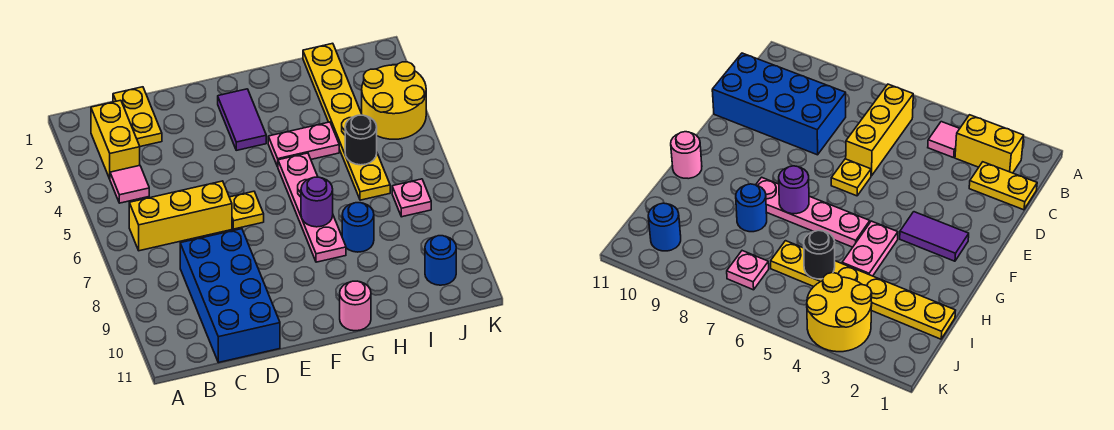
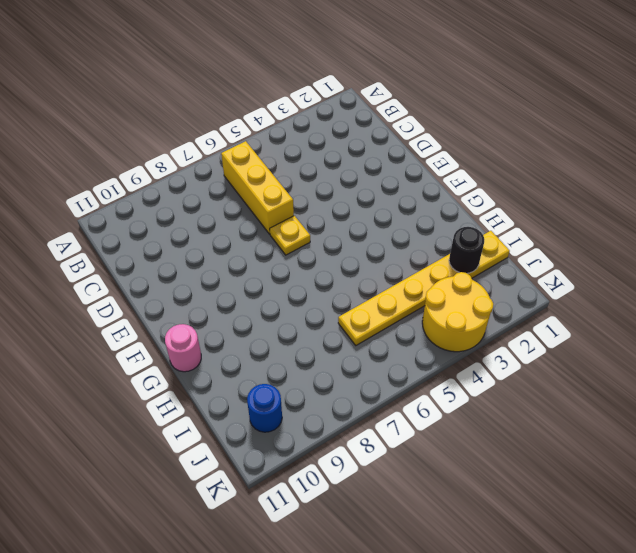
black 1x1 round brick [449,227,484,273] -> black 1x1 round brick moved to [345,115,377,165]
none -> yellow 1x2 brick [91,100,140,179]
none -> pink 1x1 tile [110,166,149,203]
none -> yellow 1x2 plate [113,87,162,147]

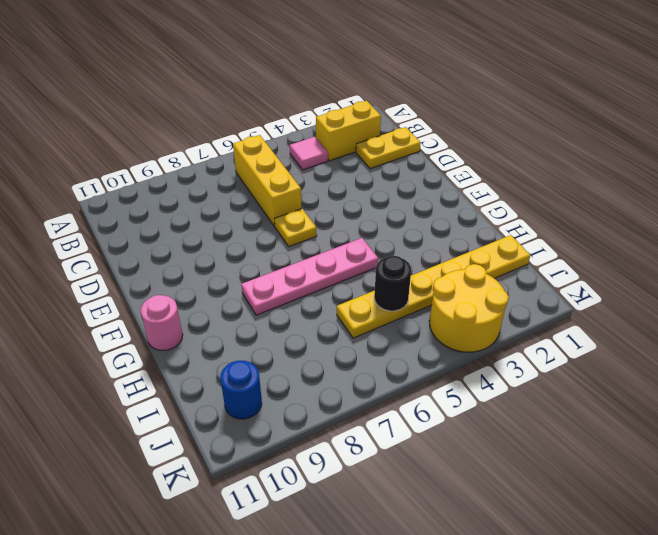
none -> blue 2x4 brick [180,229,280,363]
none -> purple 1x2 tile [218,89,266,150]
none -> pink 1x2 plate [268,122,339,167]

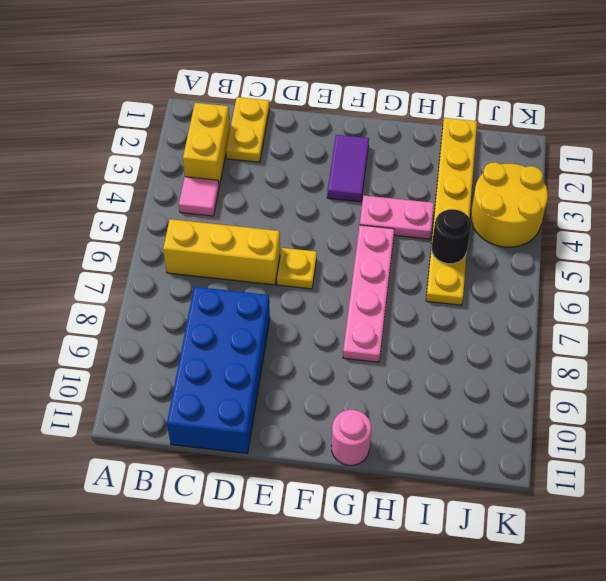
none -> blue 1x1 round brick [342,203,374,252]
none -> pink 1x1 plate [392,179,431,217]
none -> blue 1x1 round brick [425,236,456,285]

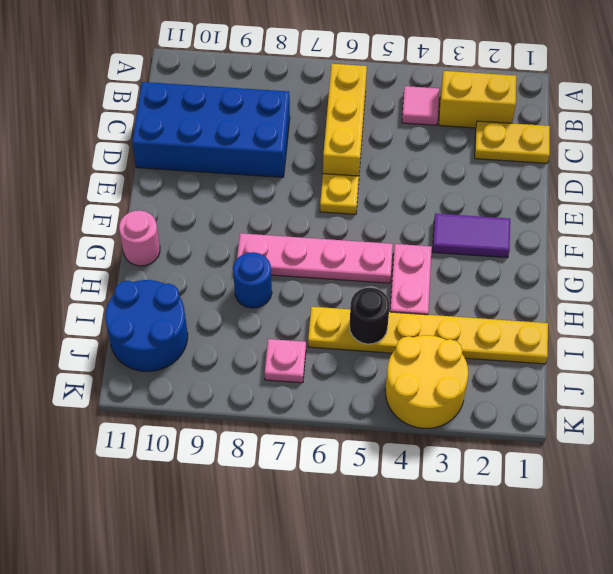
blue 2x2 round brick [105,280,188,371] -> blue 1x1 round brick [425,236,456,285]
none -> purple 1x1 round brick [301,177,333,227]

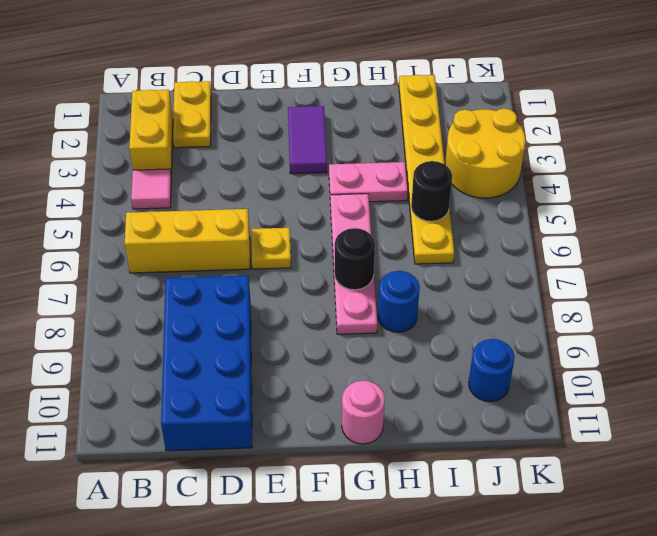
black 1x1 round brick [335,228,375,290] -> purple 1x1 round brick [301,177,333,227]
none -> pink 1x1 plate [392,179,431,217]

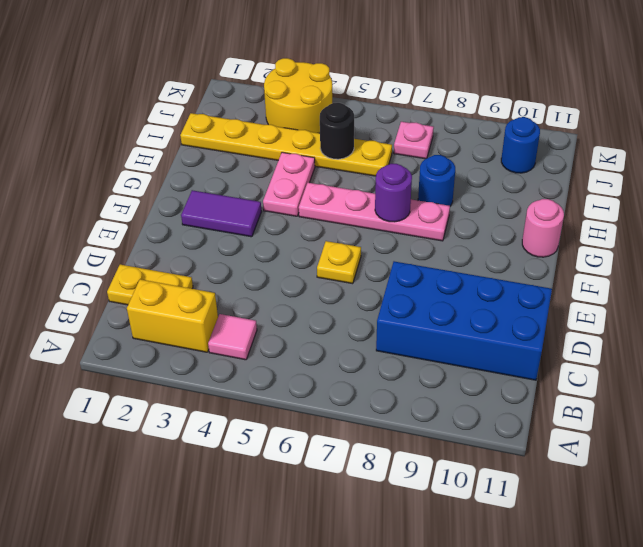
none -> yellow 1x3 brick [129,181,232,251]

